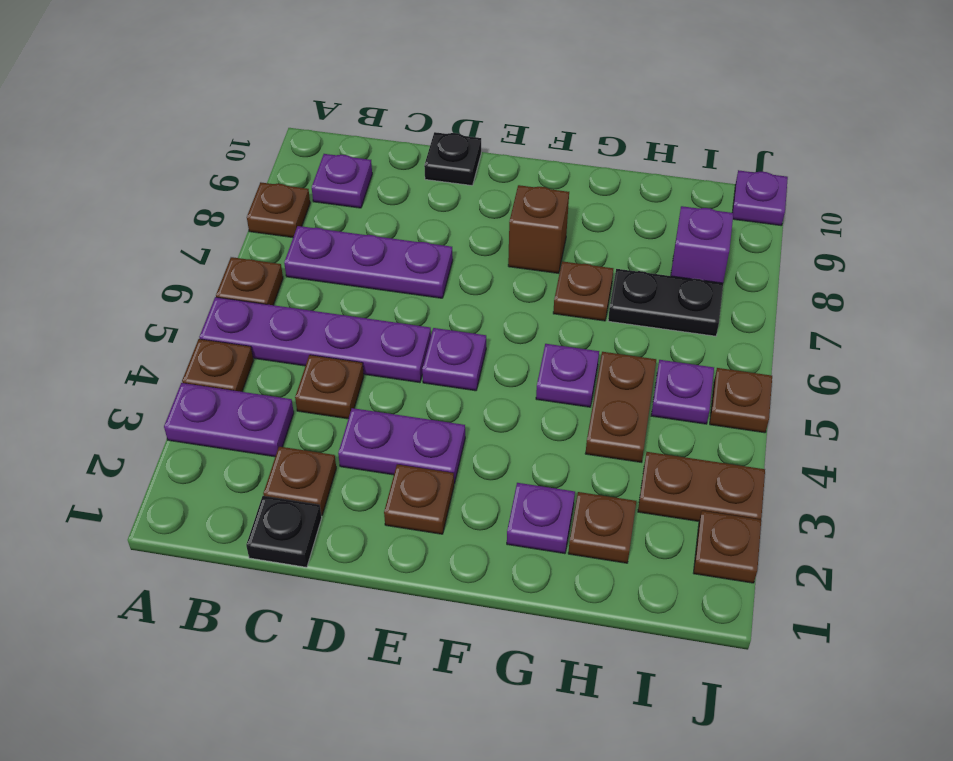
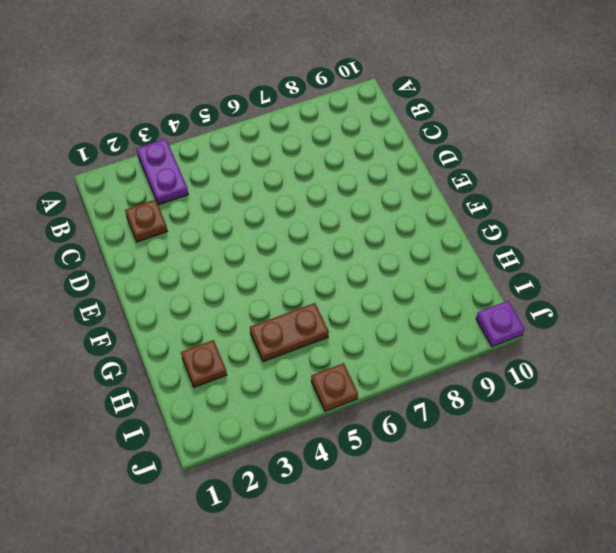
none -> brown 1x1 plate [182,339,253,392]
none -> purple 1x4 plate [199,297,431,383]
none -> brown 1x1 plate [216,257,283,305]

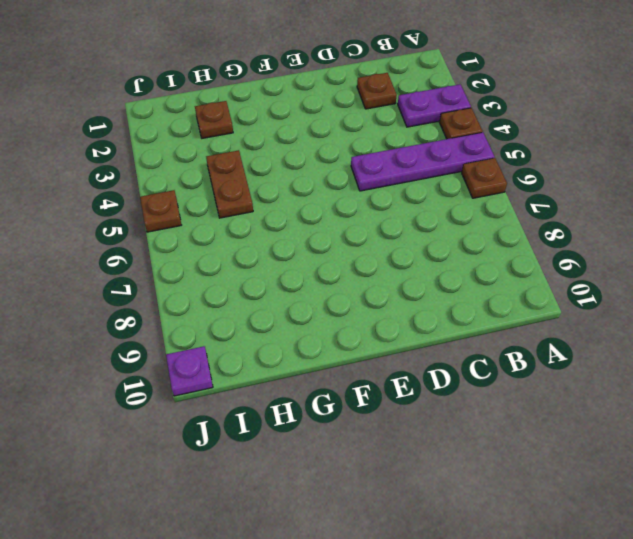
none -> brown 1x1 plate [247,182,310,237]
none -> purple 1x3 plate [284,226,453,298]
none -> purple 1x1 plate [312,154,372,208]

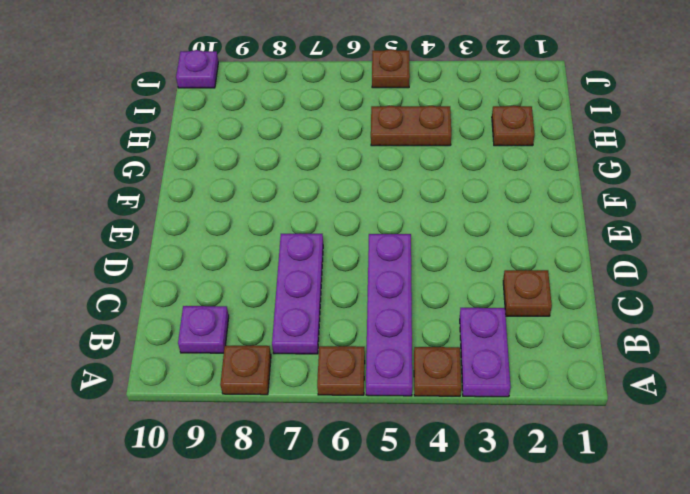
none -> black 1x1 plate [246,496,322,567]
none -> brown 1x1 plate [295,355,364,419]
none -> purple 1x2 plate [338,408,465,484]

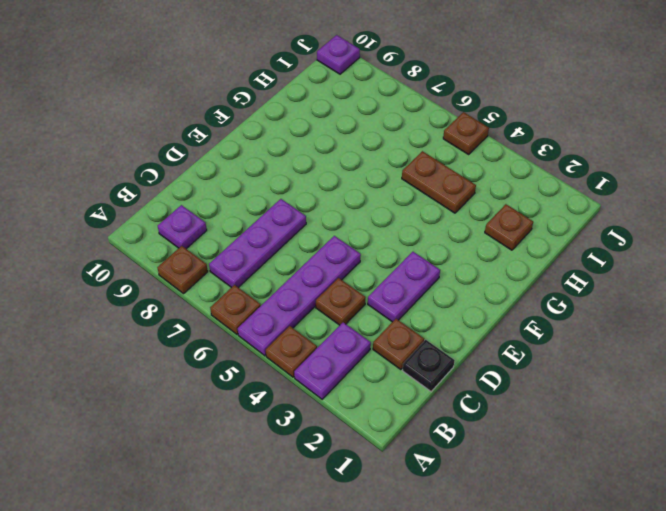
none -> black 1x1 plate [424,132,481,186]
none -> brown 1x1 plate [384,464,454,534]
none -> purple 1x1 plate [422,328,486,391]

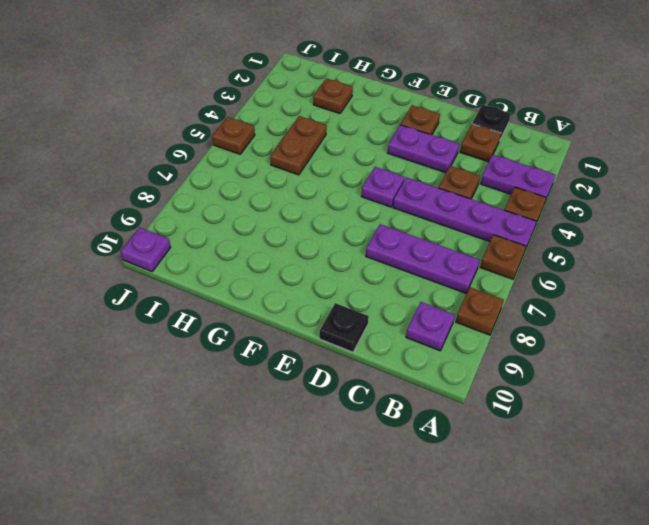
none -> brown 1x1 brick [508,185,569,273]
none -> purple 1x1 plate [507,483,575,554]
none -> purple 1x1 plate [536,344,599,407]

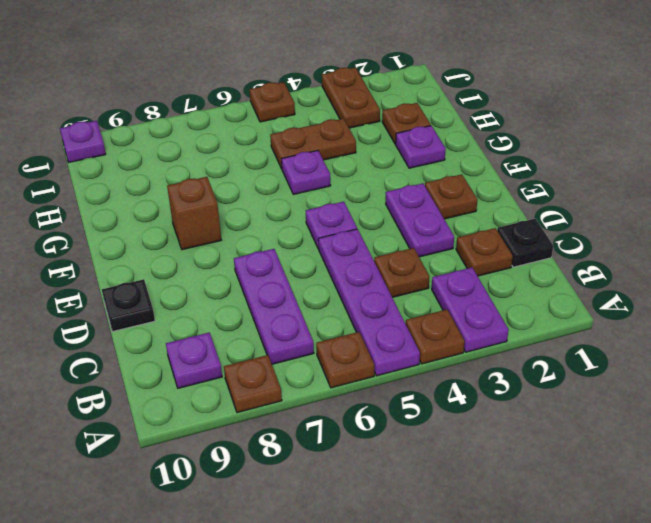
none -> brown 1x1 plate [553,261,613,321]
none -> black 1x2 plate [608,269,723,336]
none -> purple 1x1 plate [651,360,714,424]

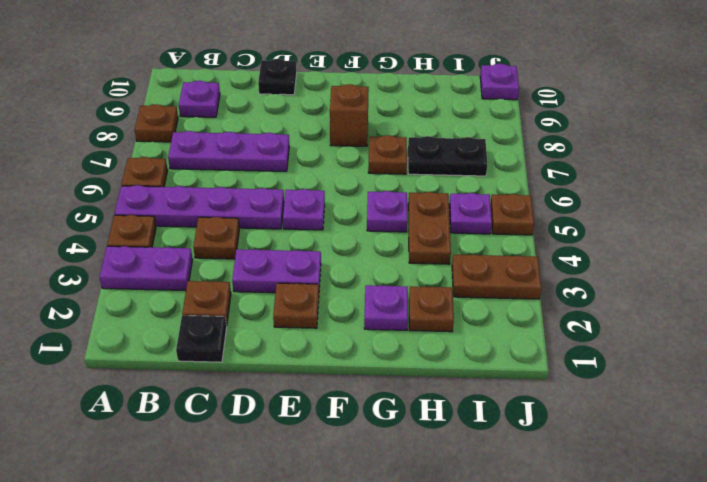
none -> purple 1x1 brick [671,206,733,283]
none -> brown 1x1 plate [694,511,761,583]

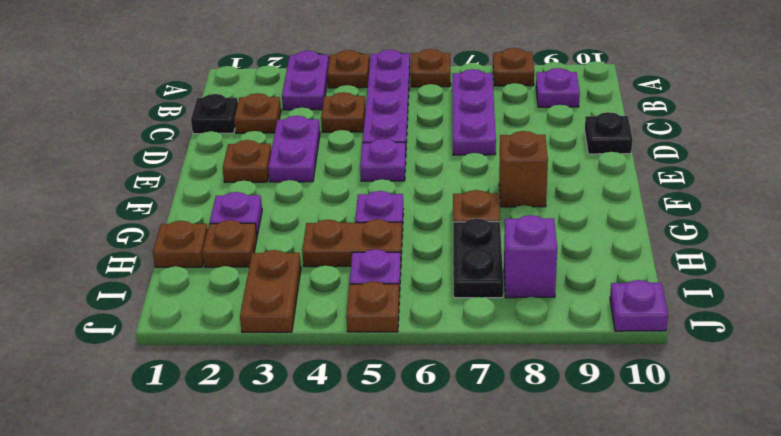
brown 1x1 plate [153,221,208,267] -> brown 1x1 plate moved to [694,511,761,583]

